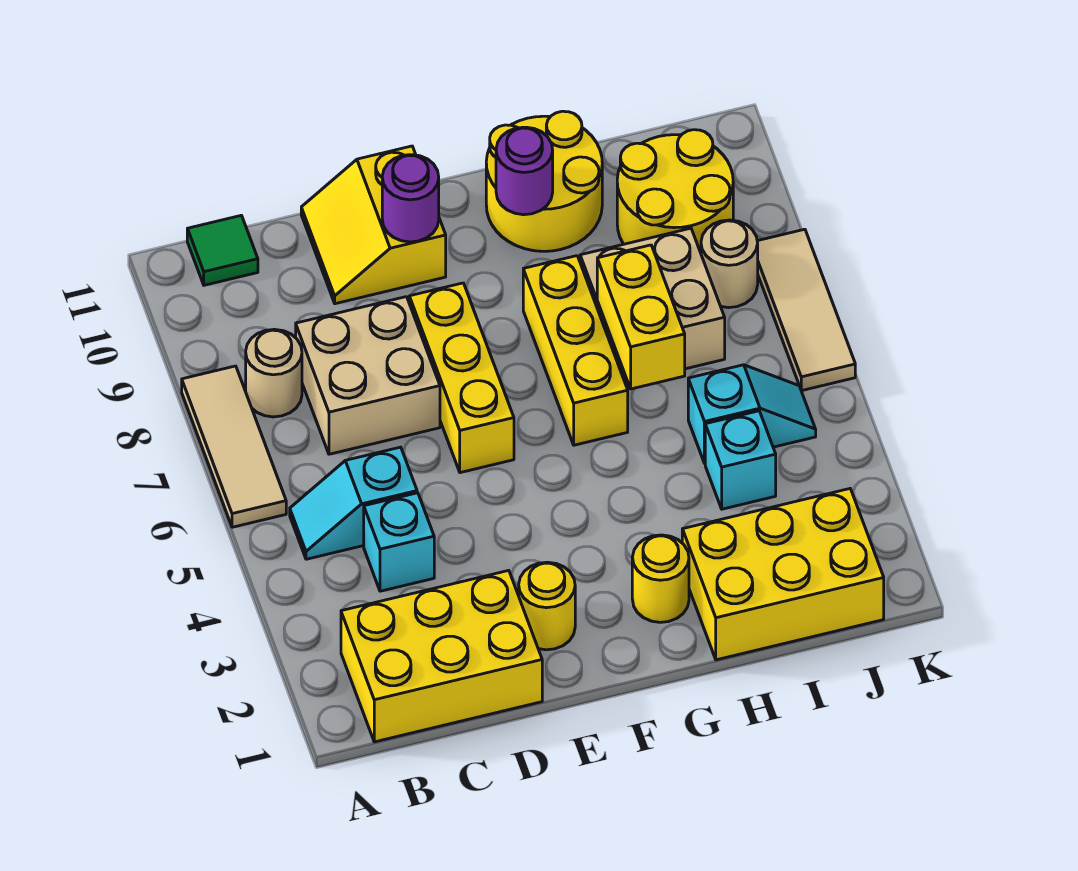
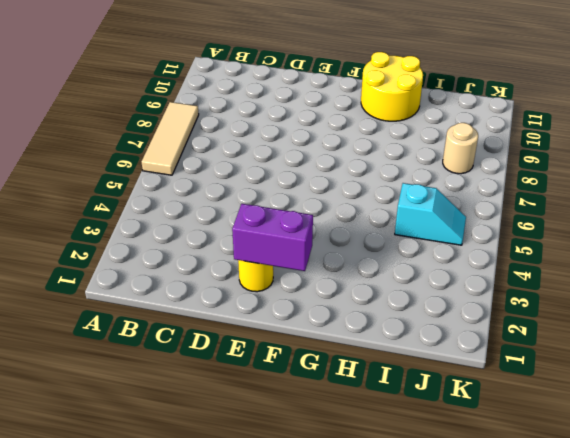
purple 1x2 brick [232,204,313,271] -> none
none -> yellow 2x3 brick [341,571,542,742]
none -> cyan 1x2 slope [290,447,417,559]
none -> tan 1x1 round brick [246,329,302,417]

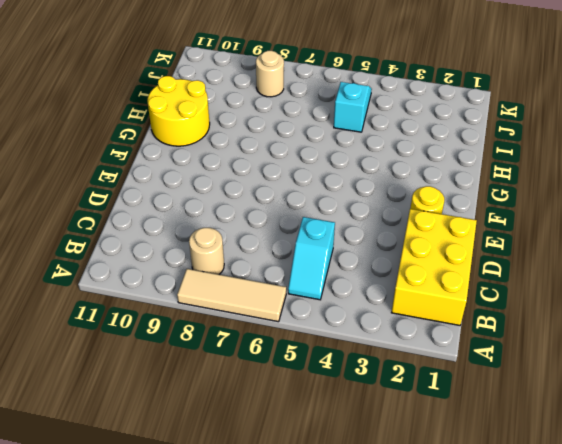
none -> green 1x1 tile [187,215,258,285]
none -> cyan 1x1 brick [364,493,434,591]
none -> tan 2x2 brick [296,297,440,454]

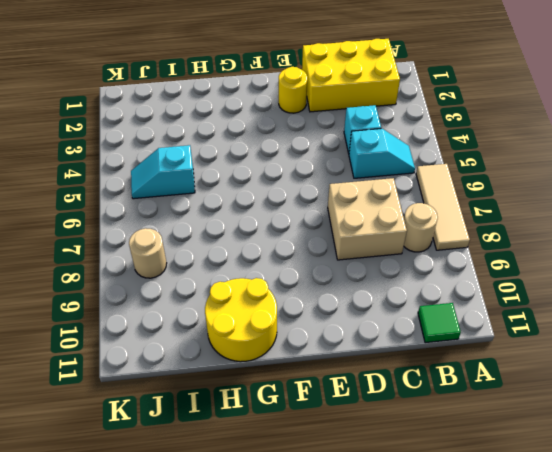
none -> yellow 2x2 slope [301,146,446,304]
none -> yellow 1x3 brick [409,283,514,473]
none -> yellow 1x1 round brick [632,535,689,622]

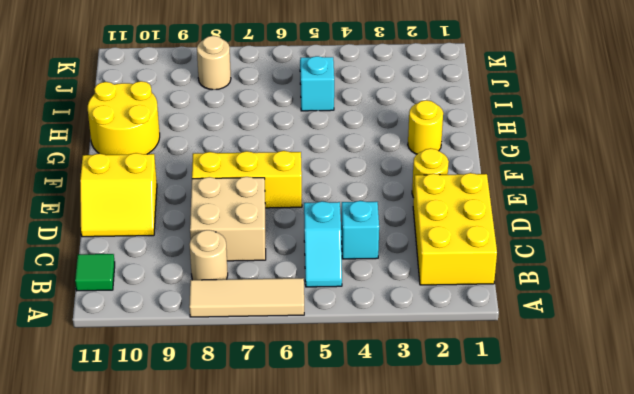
none -> yellow 1x3 brick [523,256,628,445]
none -> yellow 2x3 brick [682,489,884,660]
none -> tan 2x2 brick [580,228,725,383]

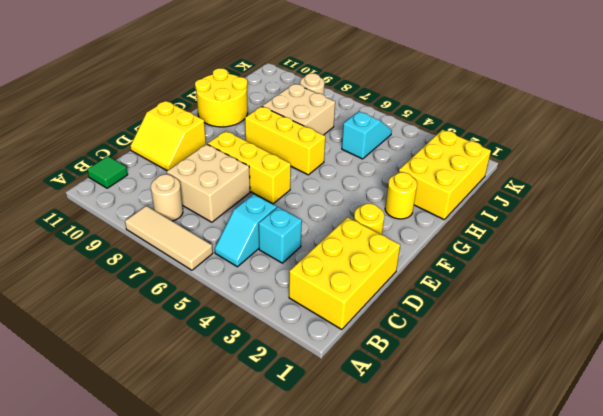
none -> cyan 1x1 brick [705,411,776,509]
none -> yellow 2x2 round brick [617,130,733,253]
none -> tan 1x3 tile [757,229,855,391]

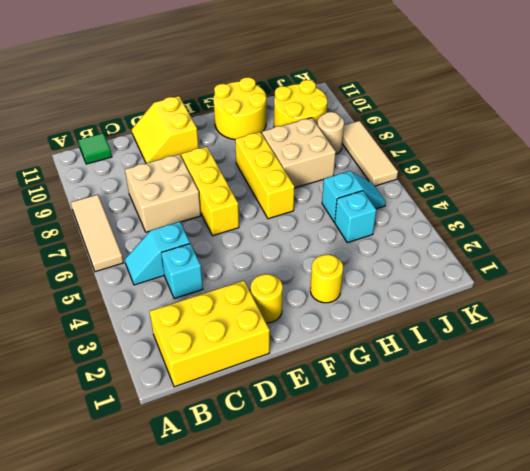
none -> tan 1x1 round brick [246,329,302,417]
none -> yellow 2x3 brick [682,489,884,660]
none -> purple 1x1 round brick [382,155,439,242]

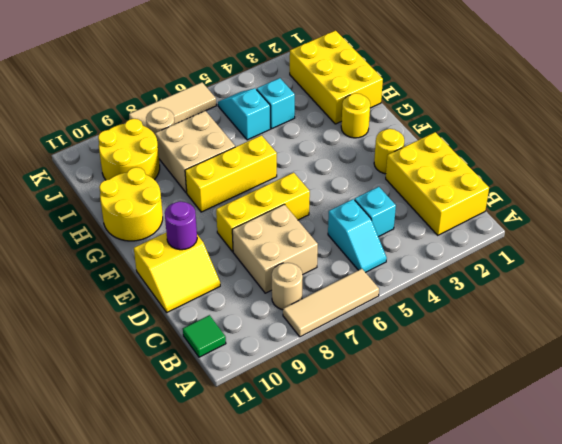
none -> purple 1x1 round brick [496,127,553,215]
none -> yellow 1x2 brick [597,245,685,389]

